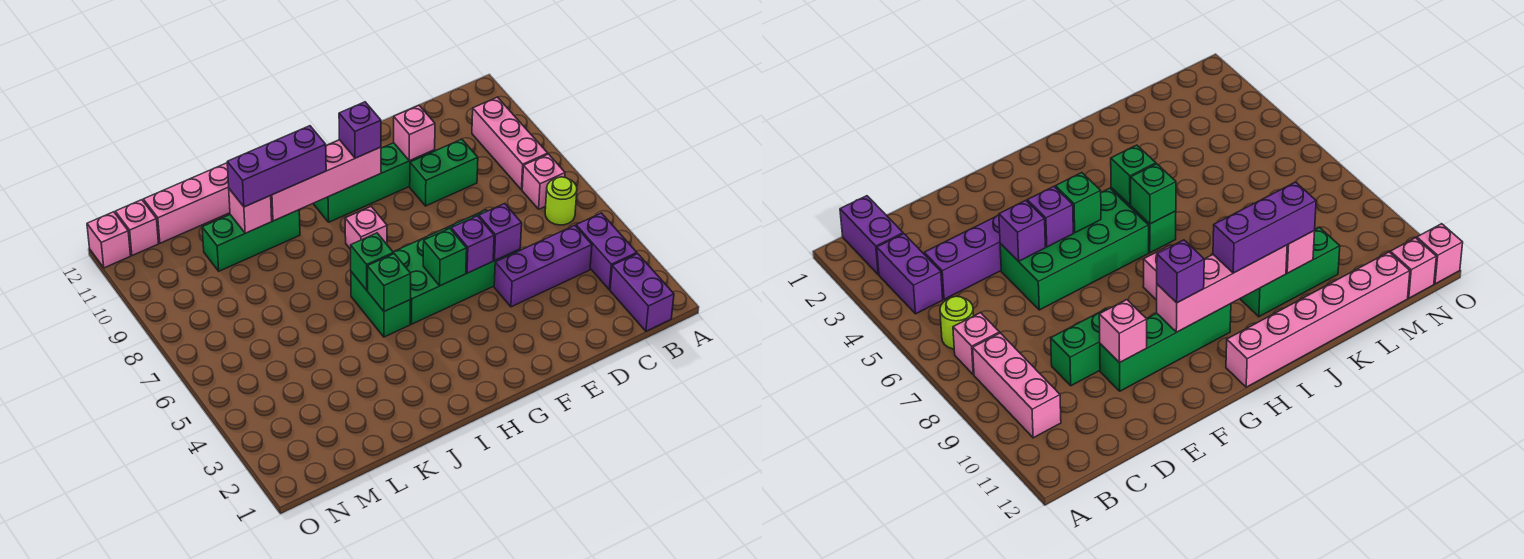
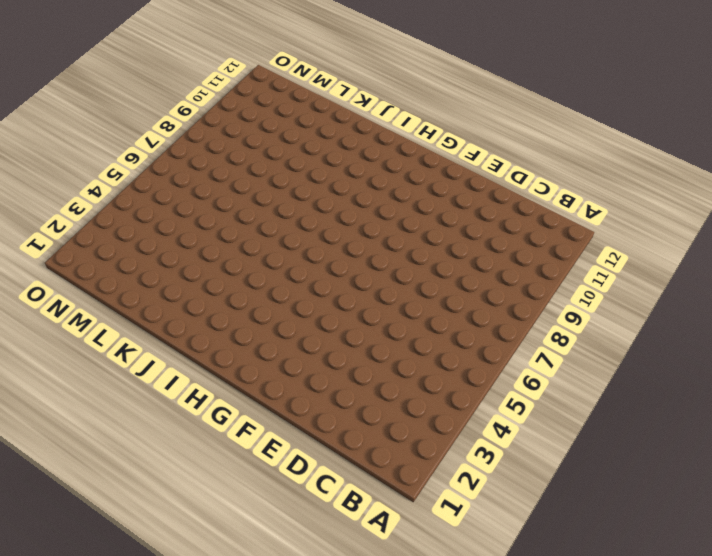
none -> purple 1x2 brick [610,254,674,331]
none -> purple 1x2 brick [576,213,637,290]
none -> lime 1x1 round brick [545,177,577,225]

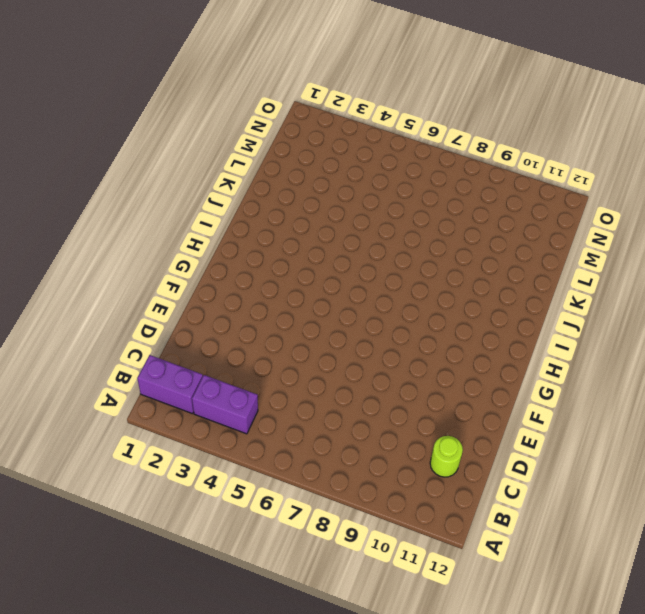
lime 1x1 round brick [430,436,463,477] -> lime 1x1 round brick moved to [545,177,577,225]
none -> pink 1x1 brick [522,154,565,209]
none -> pink 1x3 brick [472,97,548,190]
none -> purple 1x3 brick [494,225,592,307]

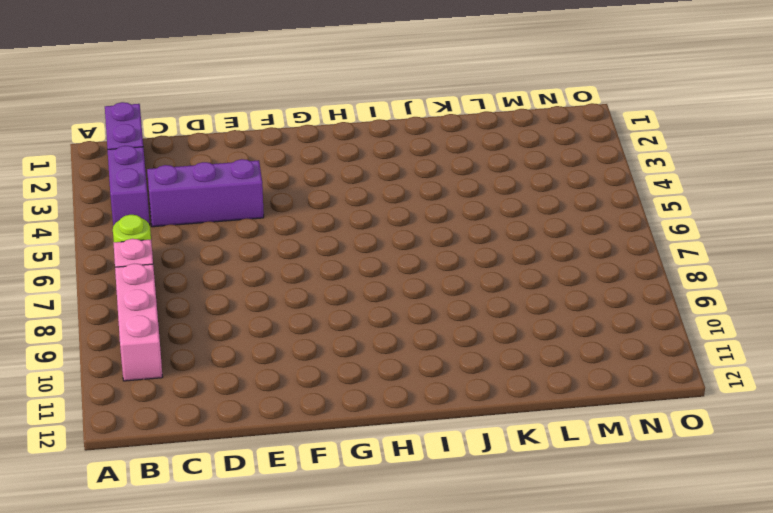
none -> green 1x2 brick [410,139,478,206]
none -> green 2x4 brick [393,210,520,324]
none -> green 1x4 brick [313,143,435,222]

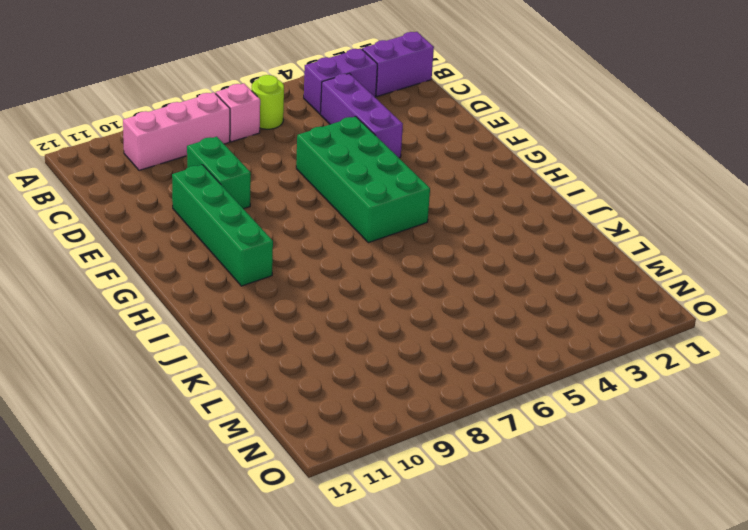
none -> pink 1x1 brick [345,207,387,249]
none -> pink 1x6 brick [143,163,230,243]
none -> green 1x2 brick [351,272,411,337]

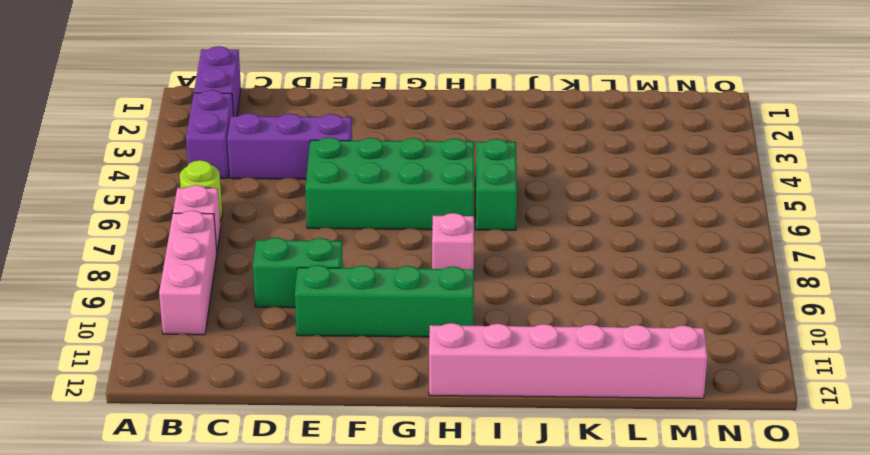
none -> green 1x3 brick [202,210,300,271]
none -> pink 1x1 brick [115,200,159,256]
none -> pink 1x1 brick [87,212,131,268]

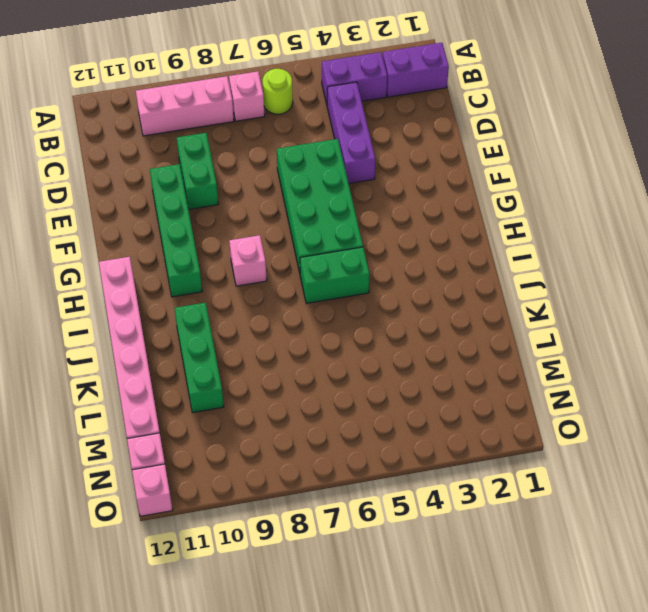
none -> purple 1x1 brick [479,204,522,261]
none -> pink 1x1 brick [394,106,435,161]
none -> purple 1x1 brick [451,216,494,273]

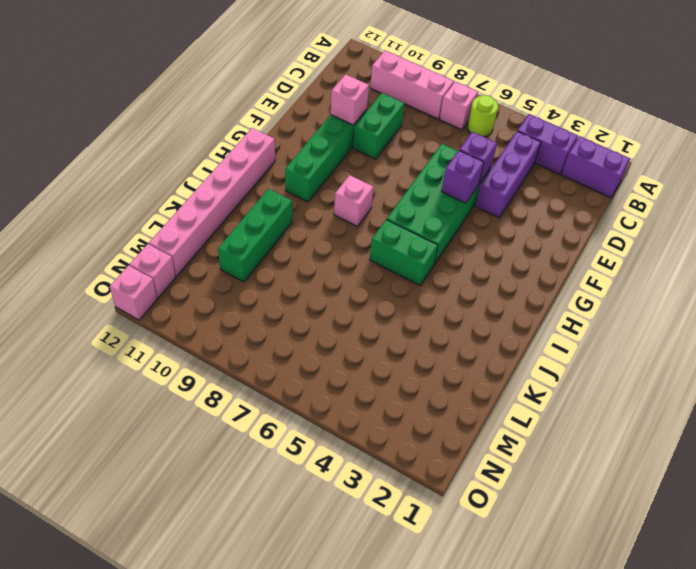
none -> green 1x1 brick [423,228,467,286]
none -> pink 1x4 brick [271,140,381,221]
none -> green 1x1 brick [368,254,411,311]

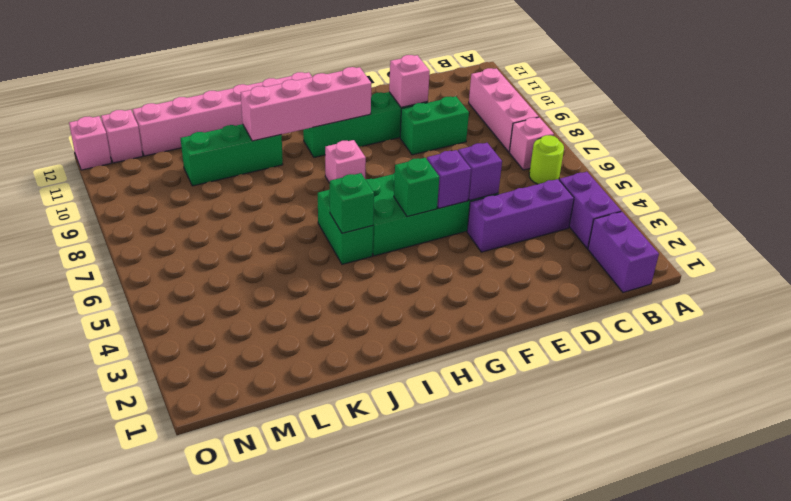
none -> green 1x1 brick [351,233,393,290]
none -> pink 1x1 brick [229,189,272,233]
none -> purple 1x1 brick [339,102,381,158]

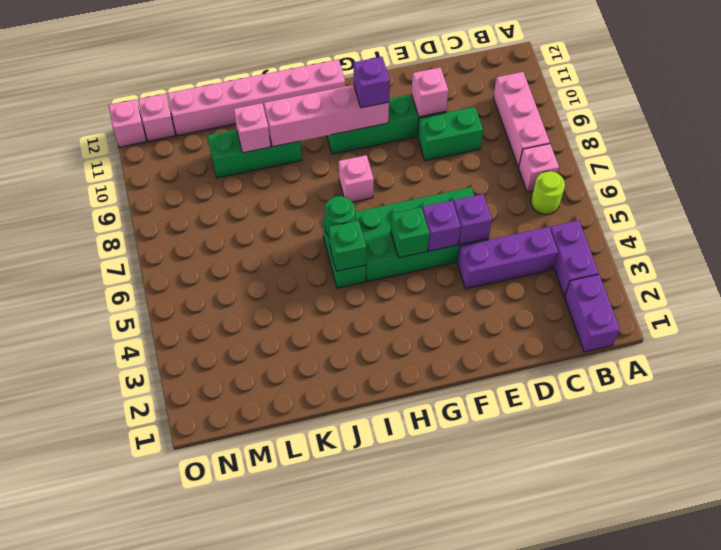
green 1x1 round brick [324,196,355,236] -> green 1x1 brick [351,233,393,290]
none -> purple 1x3 brick [227,126,326,207]

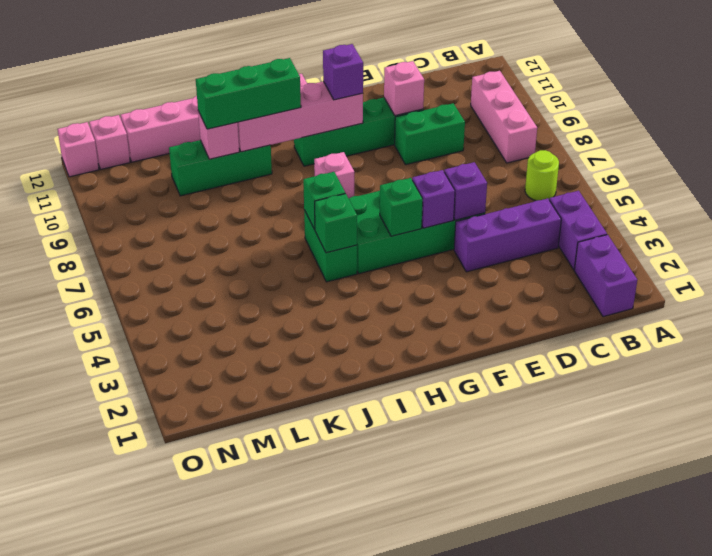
green 1x3 brick [196,58,301,129] -> purple 1x3 brick [227,126,326,207]
none -> pink 1x1 brick [522,154,565,209]

